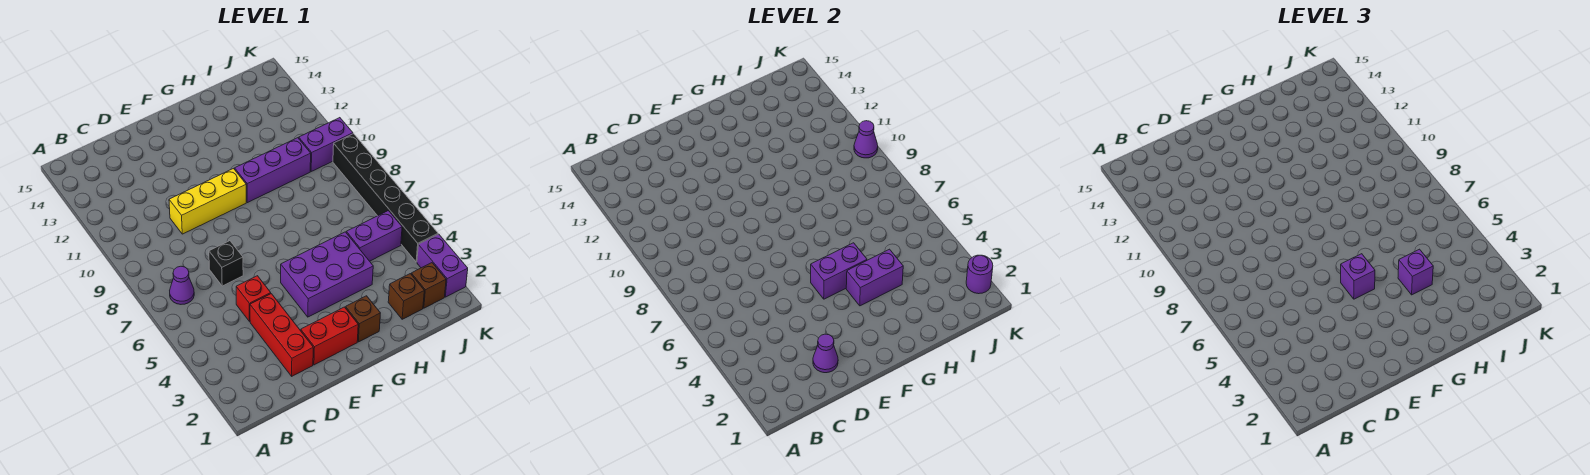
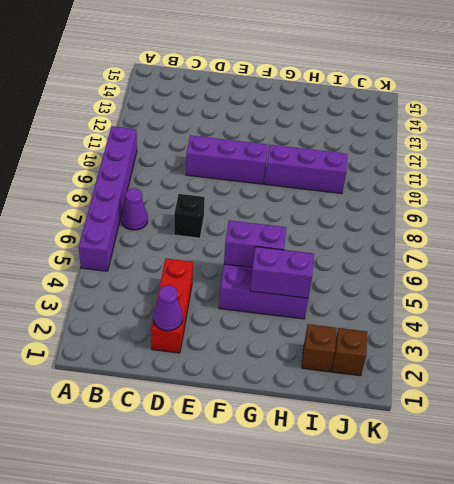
purple 1x6 brick [79,126,137,271] -> none
purple 1x3 brick [186,135,268,184] -> yellow 1x3 brick [169,169,246,234]
none -> red 1x1 brick [236,276,271,321]
none -> red 1x2 brick [301,307,358,365]
none -> brown 1x1 brick [345,296,380,342]

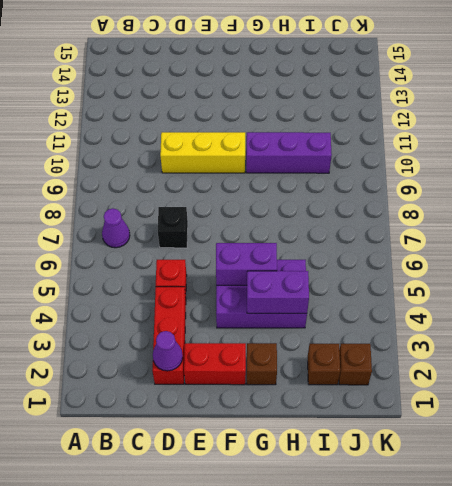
none -> purple 1x2 brick [346,211,402,261]
none -> purple 1x2 brick [299,118,353,171]
none -> purple 1x2 brick [417,234,468,297]

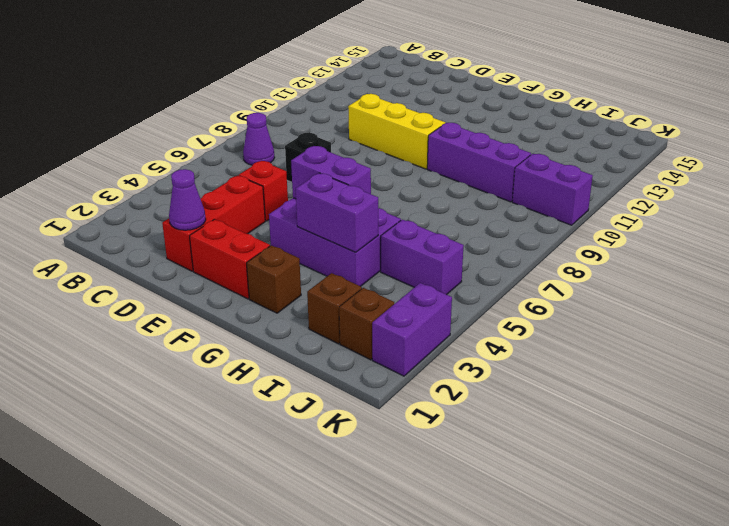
none -> black 1x6 brick [333,134,438,262]
none -> purple 1x1 round brick [966,255,993,294]
none -> purple 1x1 cone [854,121,878,158]

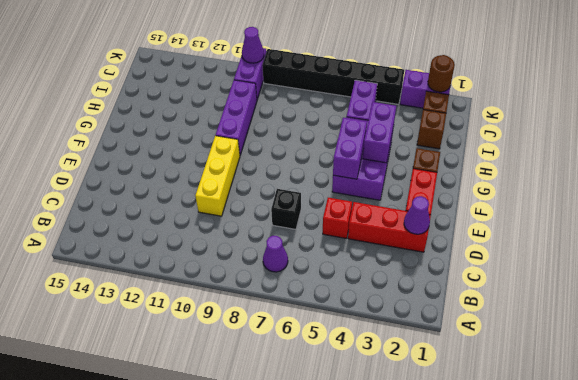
brown 1x1 round brick [428,55,455,92] -> purple 1x1 round brick [966,255,993,294]
none -> purple 1x1 brick [1341,254,1375,299]
none -> purple 1x1 brick [1398,249,1433,295]

